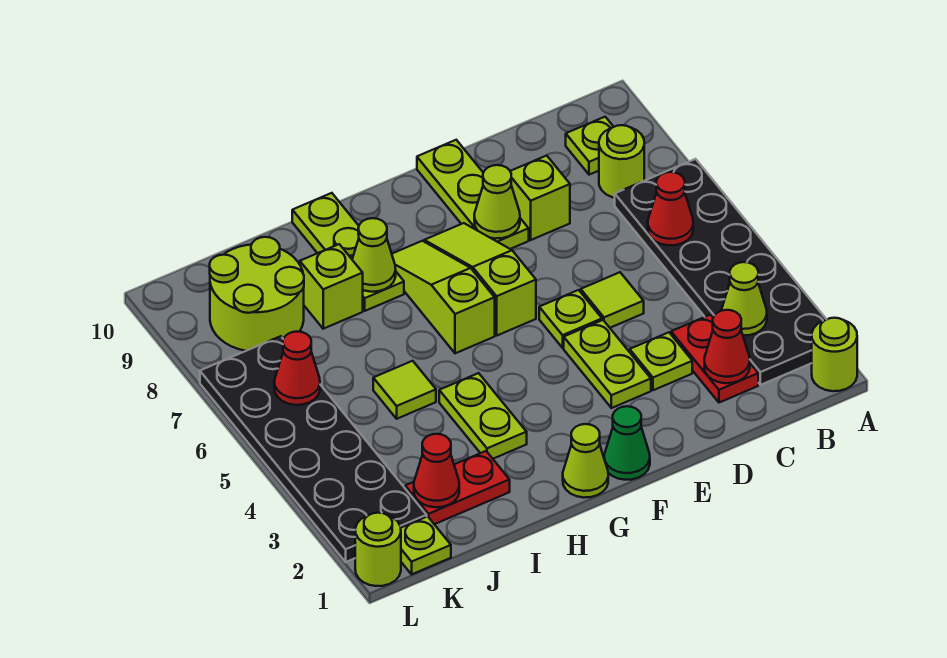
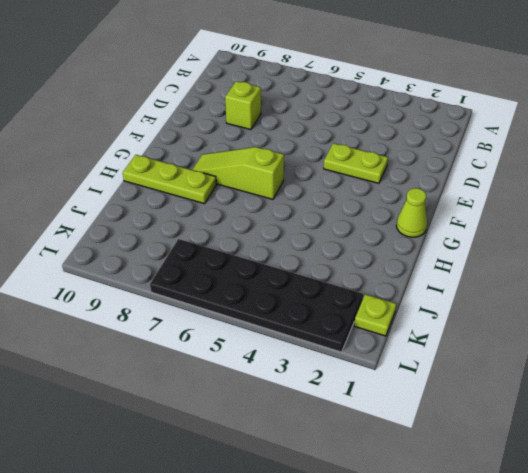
none -> lime 1x1 round brick [812,318,857,391]
none -> black 2x6 plate [615,159,826,385]
none -> lime 1x1 round brick [599,125,644,198]
none -> lime 1x1 plate [566,117,613,175]

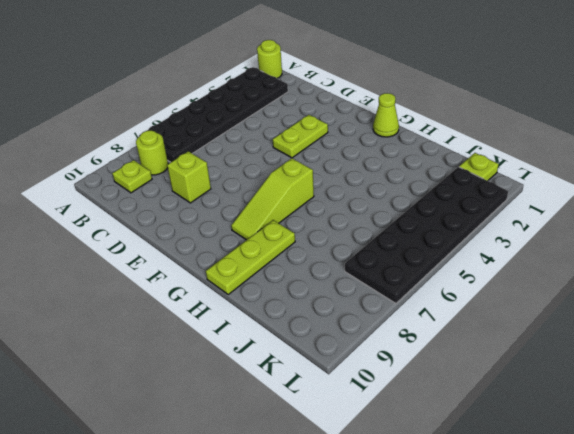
none -> red 1x2 plate [671,315,758,403]
none -> lime 1x1 plate [630,332,692,390]
none -> lime 1x1 tile [581,272,644,328]
none -> lime 1x1 plate [539,290,602,348]

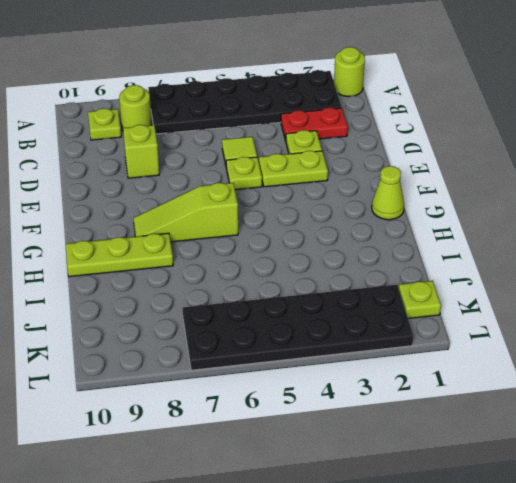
none -> lime 1x3 plate [417,140,529,249]
none -> green 1x1 cone [604,406,650,480]
none -> lime 1x3 slope [424,223,536,335]
none -> lime 1x2 plate [439,373,527,459]

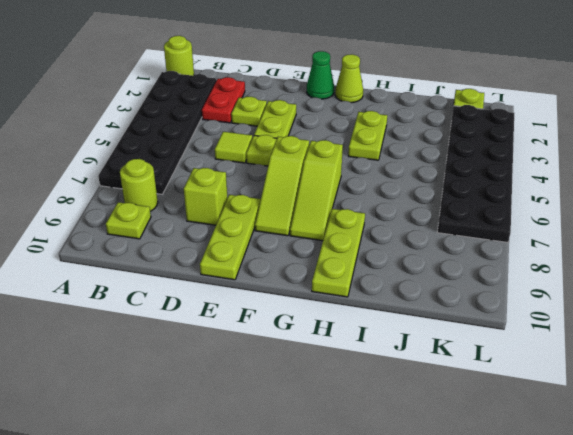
none -> red 1x2 plate [405,451,510,524]
none -> lime 1x1 tile [373,361,436,419]
none -> lime 1x1 brick [300,244,363,329]
none -> lime 2x2 round brick [210,237,304,351]

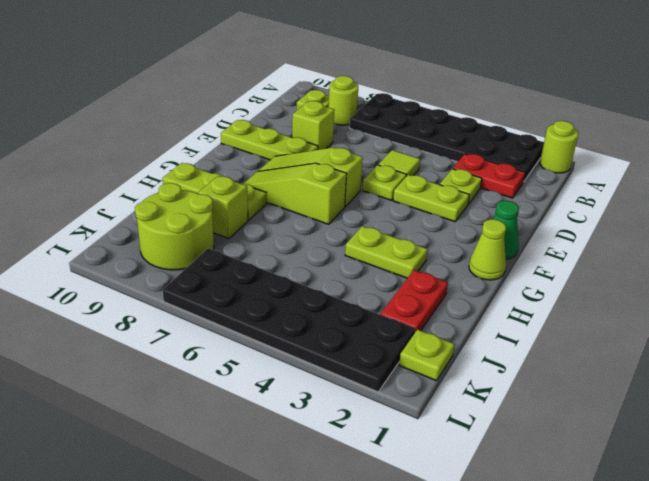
none -> lime 1x1 tile [373,361,436,419]
none -> lime 1x1 round brick [355,513,401,586]
none -> lime 1x1 cone [721,262,767,336]
none -> red 1x1 cone [648,172,693,245]

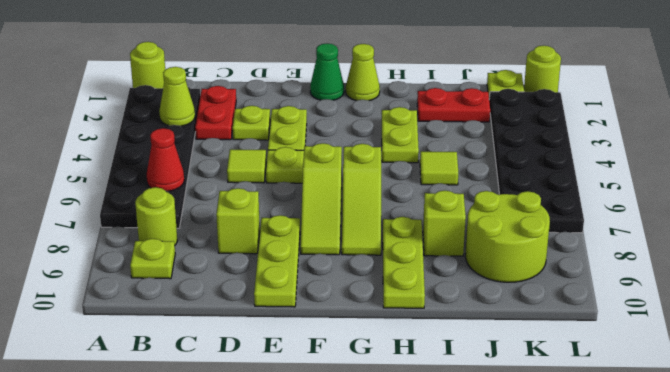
none -> red 1x1 cone [704,310,750,383]
none -> lime 1x1 cone [474,165,520,239]
none -> lime 1x1 cone [352,218,396,292]
none -> red 1x1 cone [414,434,459,507]

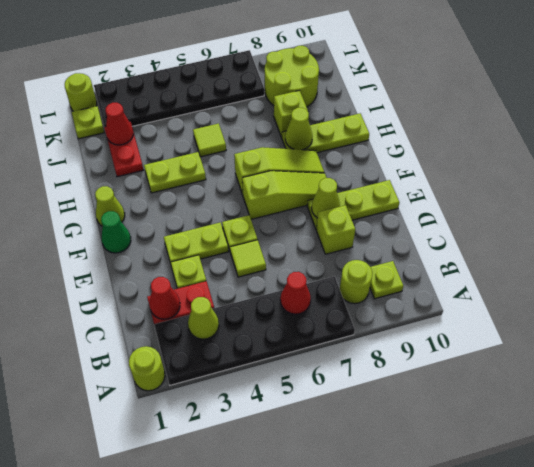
none -> red 1x1 cone [274,332,320,405]

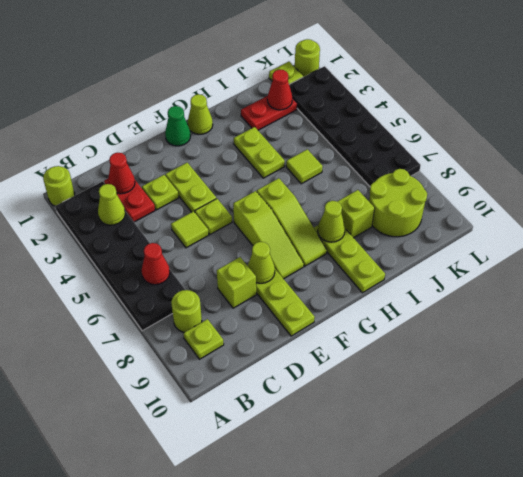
none -> red 1x1 cone [274,332,320,405]

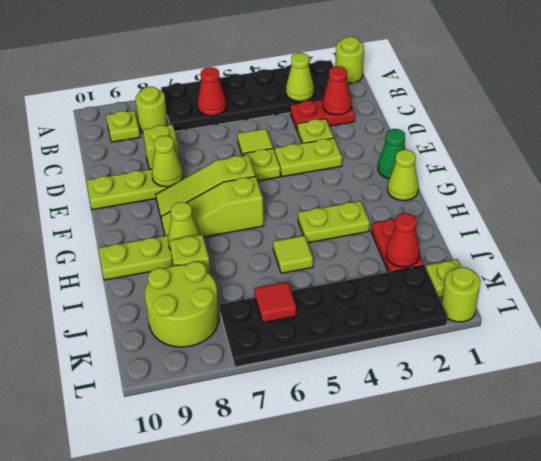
red 1x1 tile [254,282,296,323] -> red 1x1 cone [274,332,320,405]

